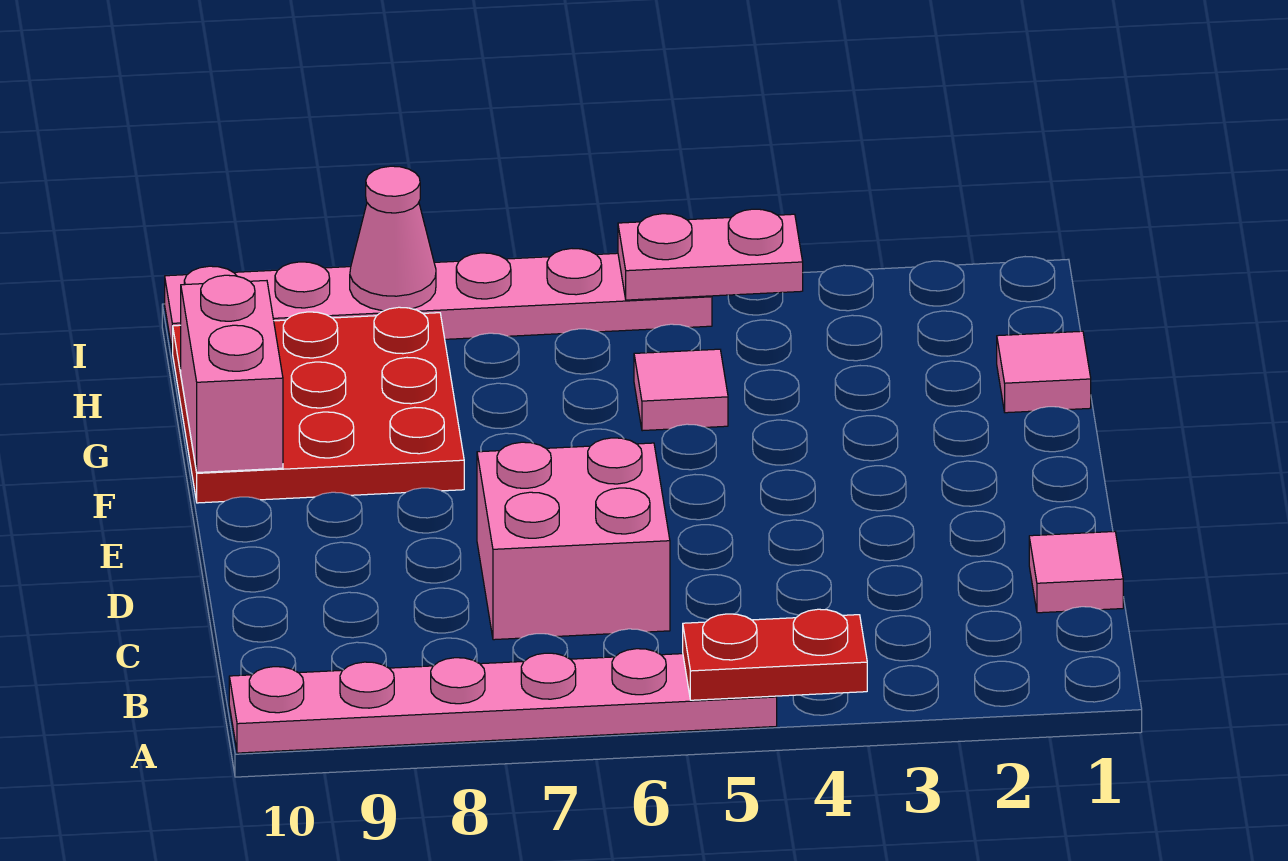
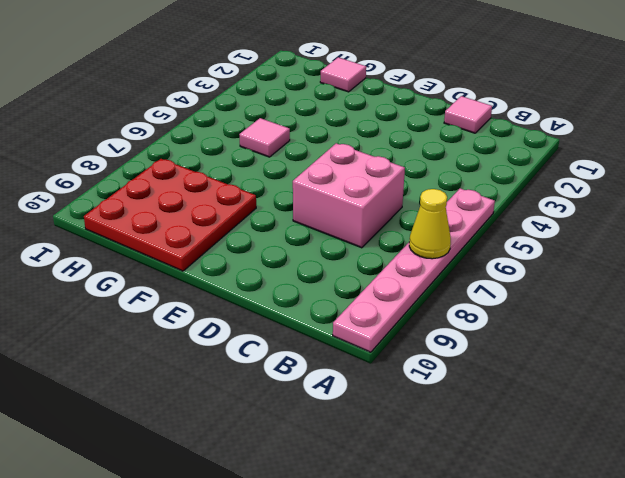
yellow 1x1 cone [409,189,451,259] -> none
none -> pink 1x6 plate [165,249,712,353]
none -> red 1x2 plate [683,609,867,700]

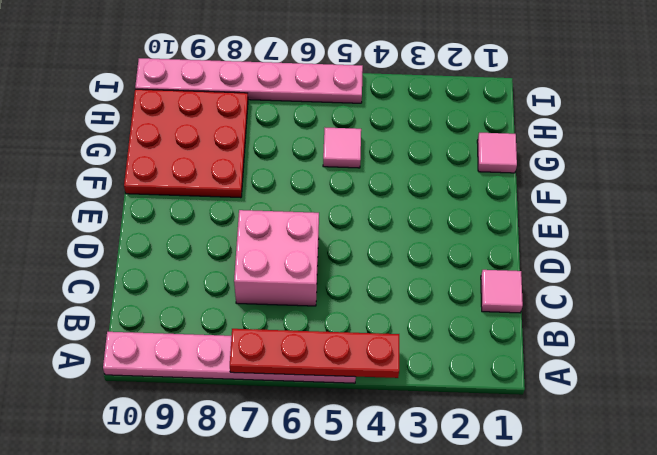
red 1x4 plate [230,329,399,378] -> red 1x2 plate [683,609,867,700]
none -> pink 1x2 brick [181,275,283,473]
none -> pink 1x2 plate [618,209,803,300]

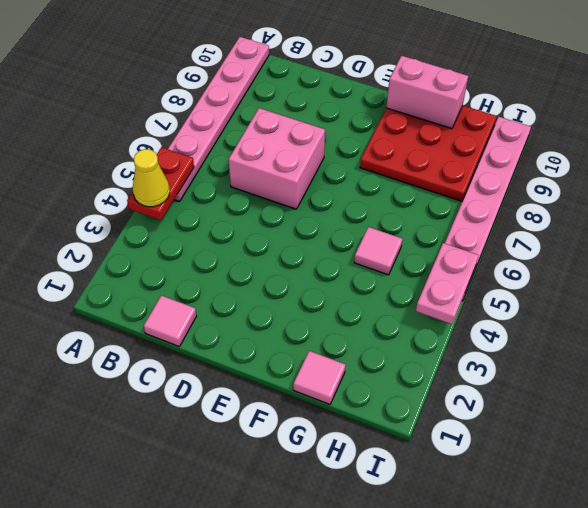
yellow 1x1 cone [133,149,170,207] -> none
none -> pink 1x1 cone [350,166,436,311]

